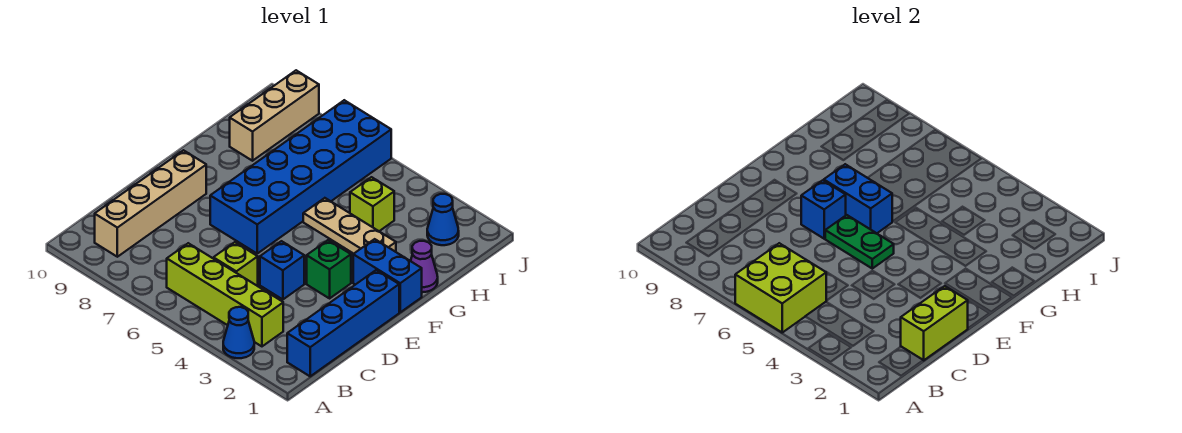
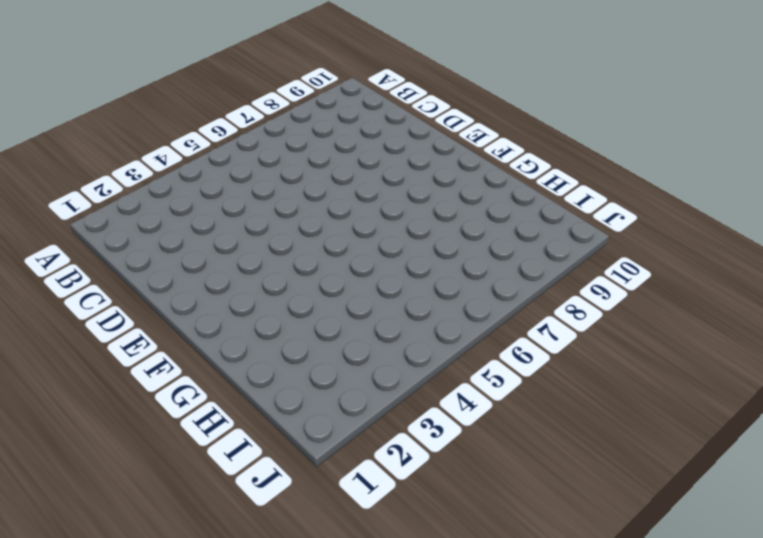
none -> blue 1x1 cone [223,307,254,358]
none -> blue 1x4 brick [287,270,399,376]
none -> lime 1x4 brick [167,243,283,346]

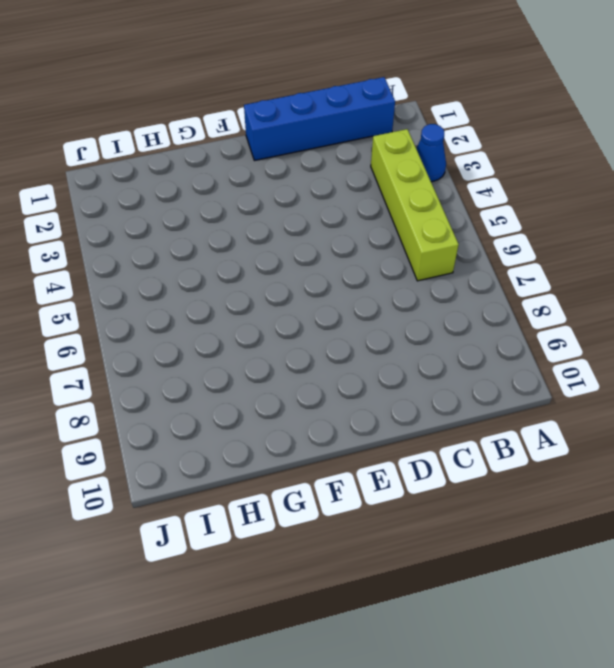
none -> tan 1x4 brick [95,150,206,257]
none -> lime 1x1 brick [213,242,258,286]
none -> blue 1x1 brick [260,241,304,299]

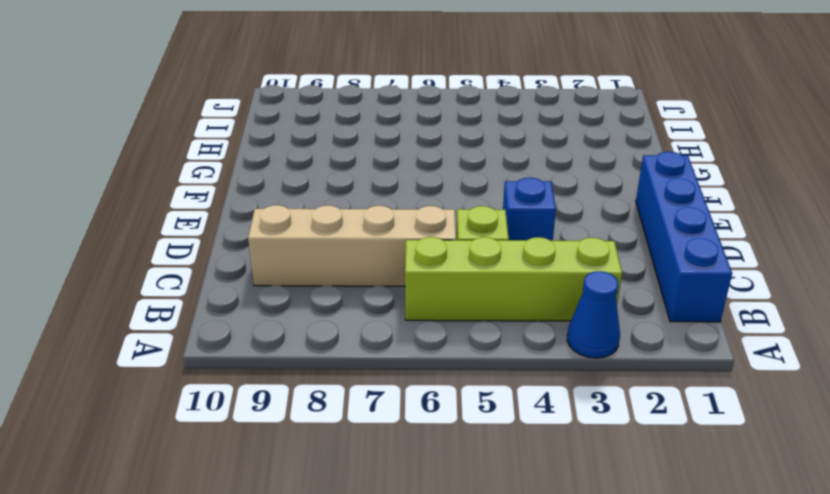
tan 1x4 brick [248,205,456,286] -> tan 1x4 brick turned to [95,150,206,257]
none -> green 1x1 brick [307,240,351,298]
none -> blue 2x6 brick [210,100,391,253]
none -> blue 1x2 brick [353,239,422,312]

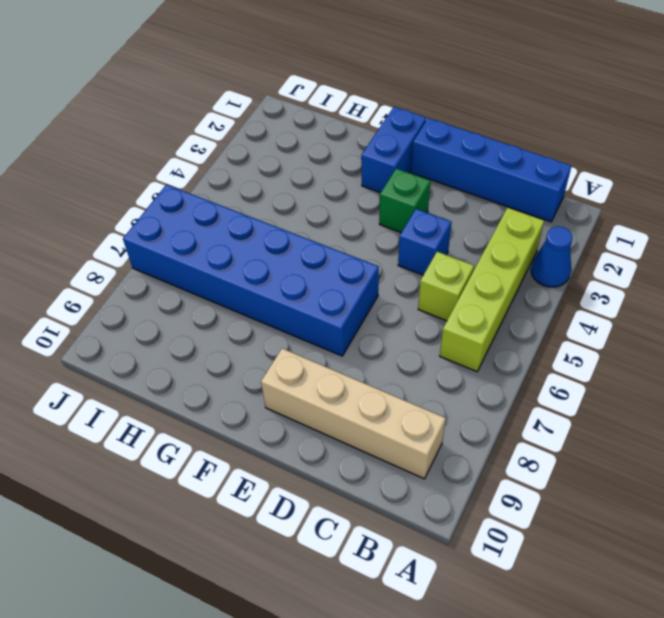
none -> purple 1x1 cone [411,241,438,292]
none -> tan 1x3 plate [303,198,396,254]
none -> lime 1x1 brick [350,177,394,231]

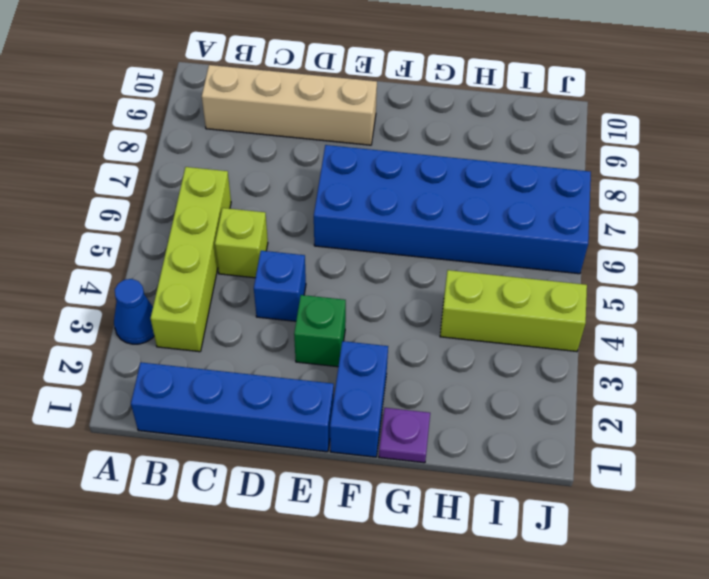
purple 1x1 plate [379,408,430,463] -> purple 1x1 cone [411,241,438,292]
lime 1x3 brick [440,270,587,352] -> lime 1x1 brick [350,177,394,231]
none -> tan 1x3 plate [303,198,396,254]
none -> tan 1x3 brick [230,70,319,161]
none -> blue 1x1 cone [427,194,459,245]

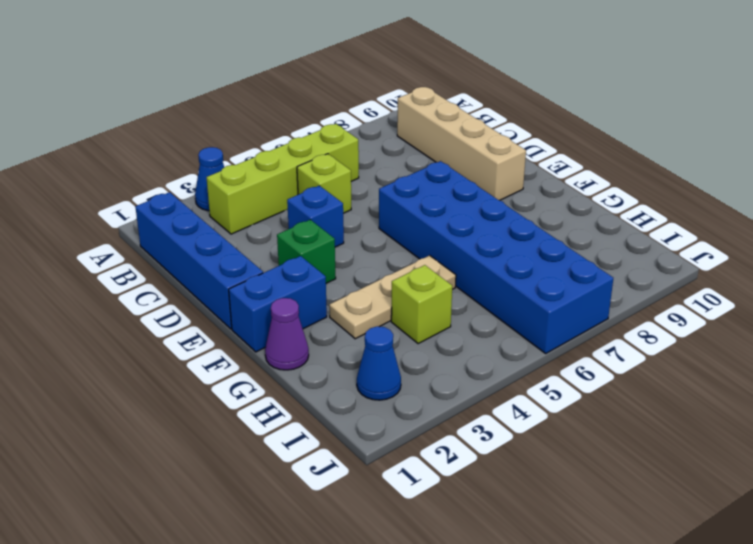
none -> tan 1x3 brick [230,70,319,161]
none -> lime 2x2 brick [735,243,826,332]
none -> lime 1x2 brick [901,286,968,360]

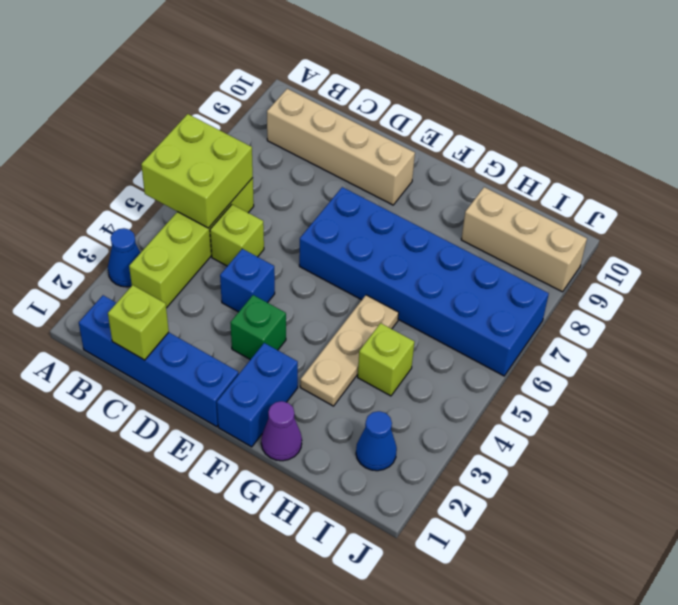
lime 1x1 brick [108,285,169,360] -> lime 1x2 brick [901,286,968,360]
none -> green 1x2 plate [825,215,894,268]
none -> blue 1x1 brick [801,180,846,239]
none -> blue 1x2 brick [824,164,892,233]

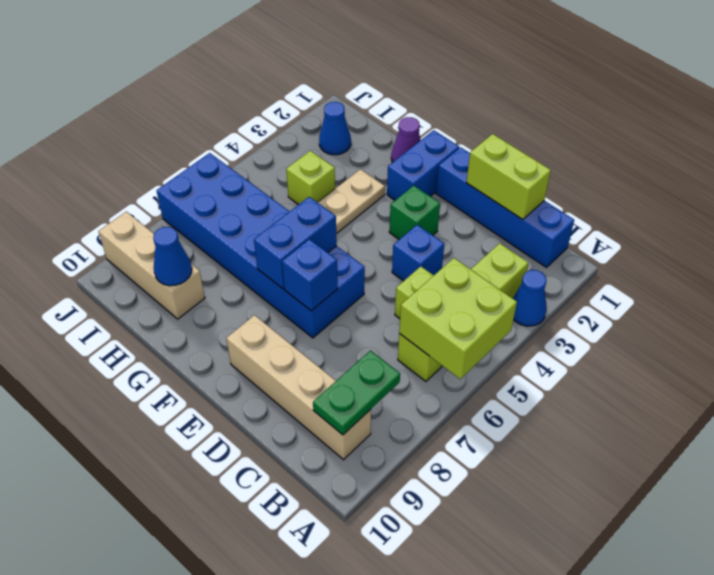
green 1x2 plate [313,351,400,435] -> green 1x2 plate moved to [825,215,894,268]
blue 1x1 cone [153,227,192,286] -> none

